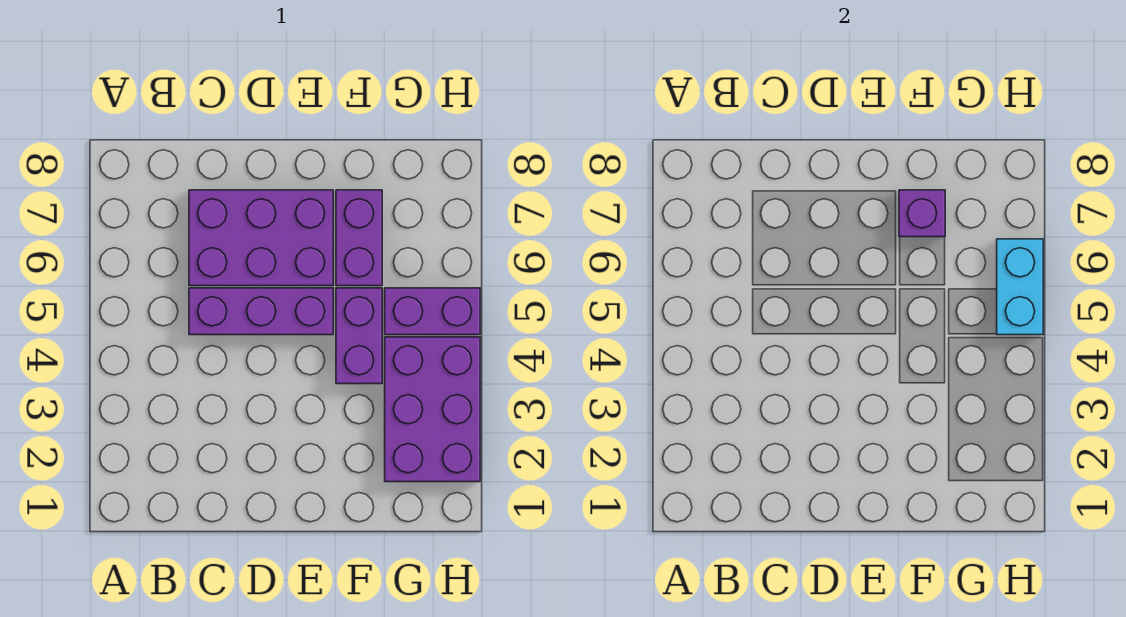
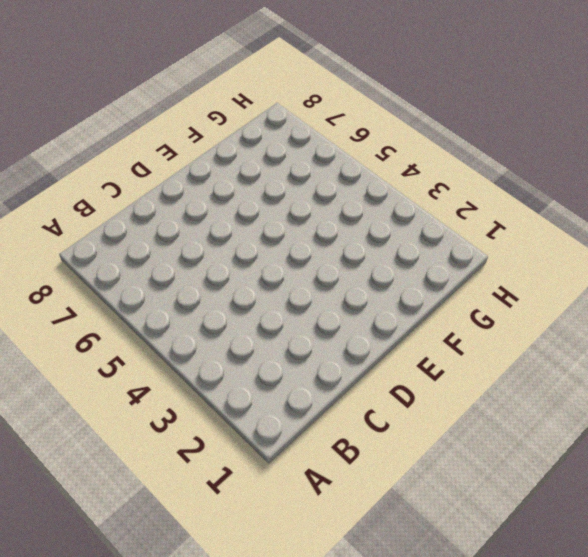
none -> purple 1x3 brick [189,288,333,335]
none -> purple 2x3 brick [189,190,333,286]

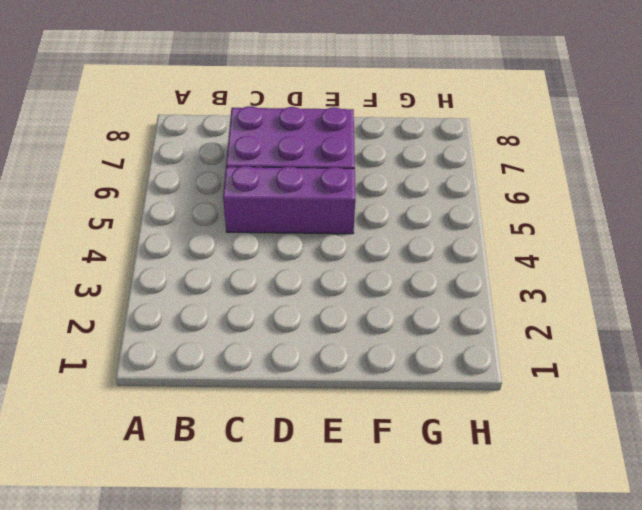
none -> purple 1x2 brick [336,288,382,384]
none -> purple 1x2 brick [336,190,382,286]

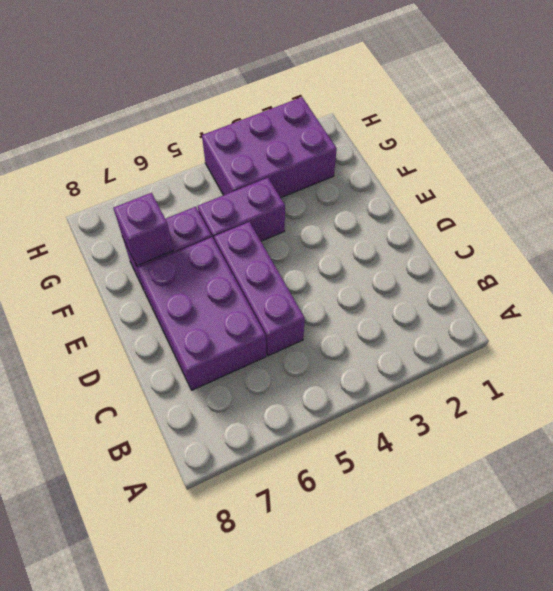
none -> purple 1x2 brick [385,288,480,335]
none -> cyan 1x2 brick [997,239,1043,335]

